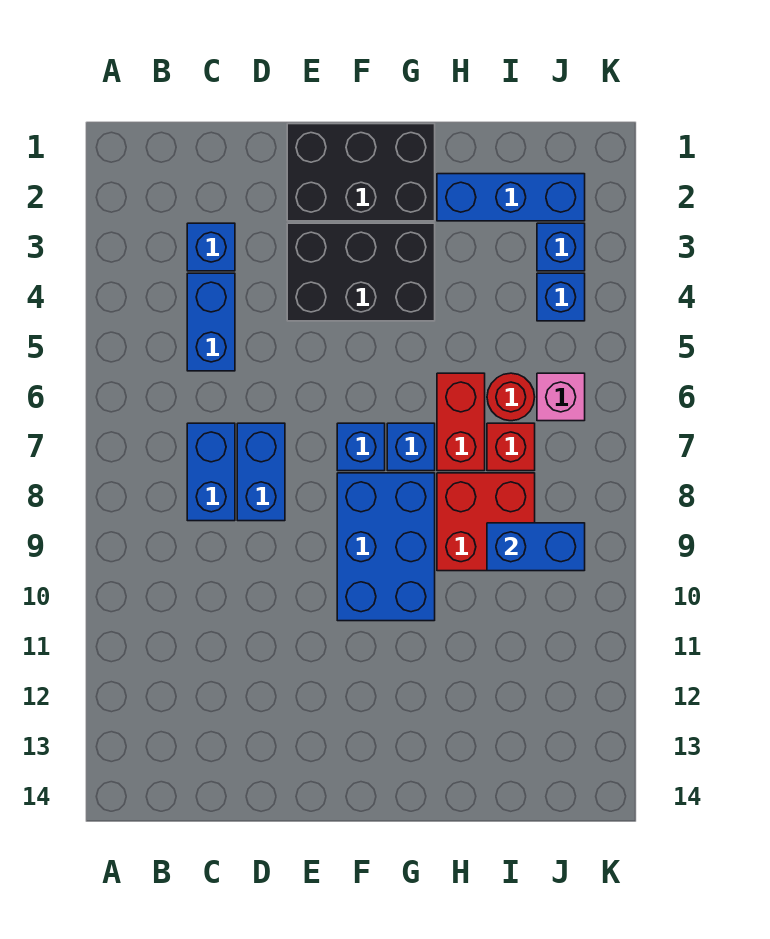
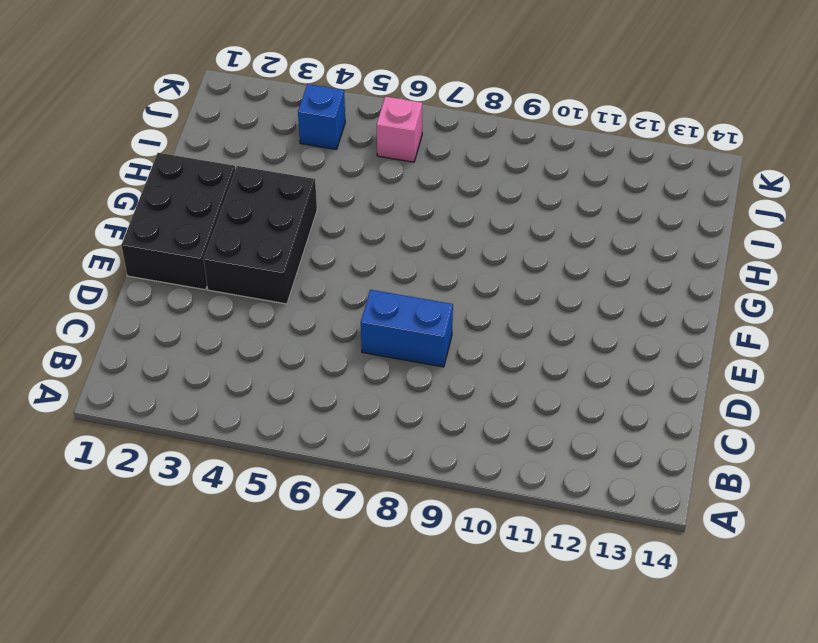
none -> blue 1x1 brick [187,223,235,271]
none -> blue 1x2 brick [187,273,235,371]
none -> blue 1x2 brick [187,423,235,521]

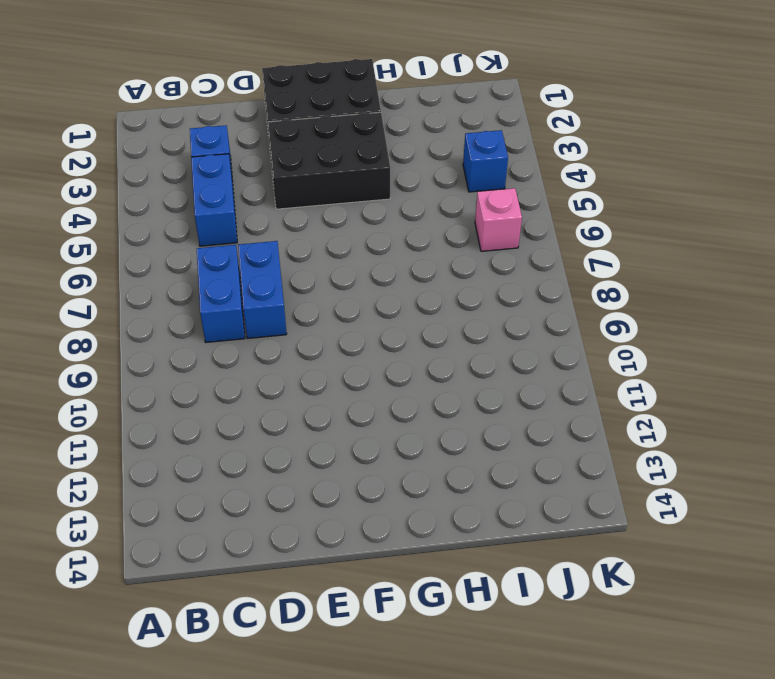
none -> blue 1x1 brick [337,423,385,471]
none -> blue 2x3 brick [337,473,435,621]
none -> blue 1x1 brick [387,423,435,471]

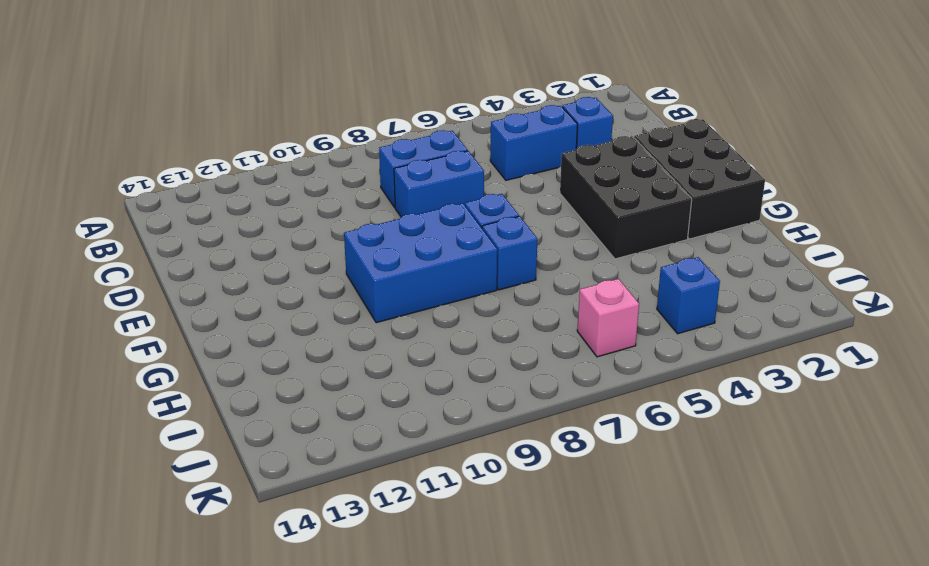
none -> blue 1x3 brick [437,174,585,221]
none -> red 1x2 brick [437,373,485,471]
none -> red 2x2 brick [437,473,535,571]

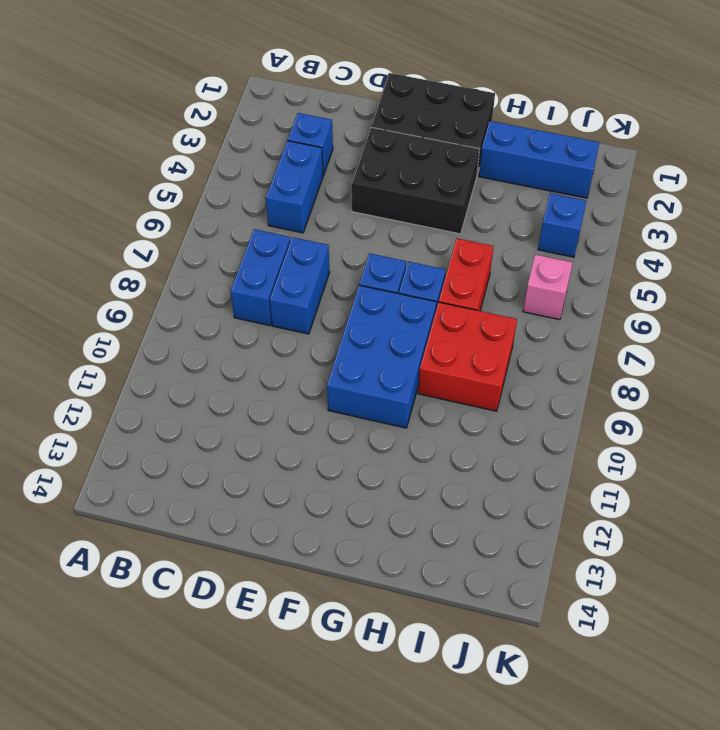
none -> red 1x1 round brick [487,373,535,421]
none -> red 1x1 brick [487,423,535,471]
none -> blue 1x1 brick [537,223,585,271]

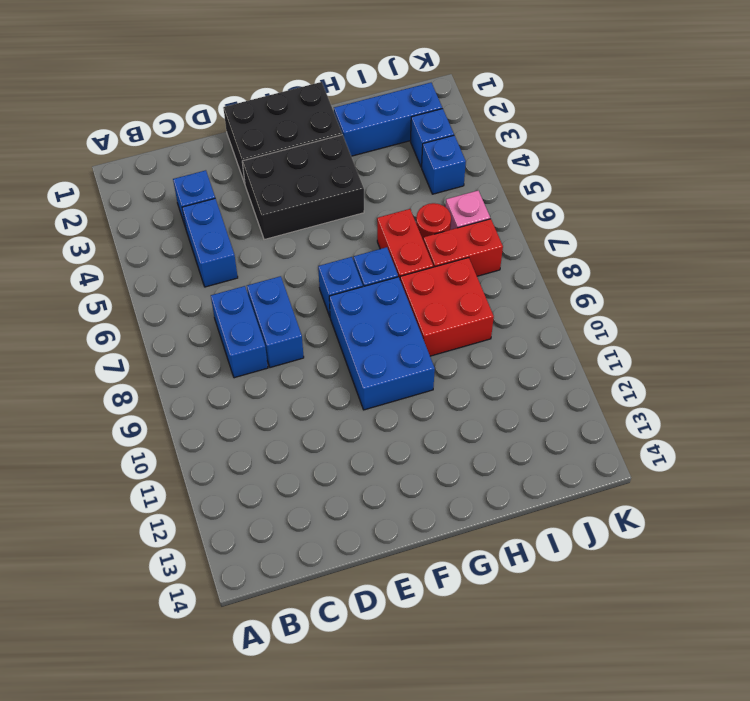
red 1x2 brick [423,219,503,276] -> red 1x1 brick [487,423,535,471]
none -> blue 1x2 brick [487,523,585,571]

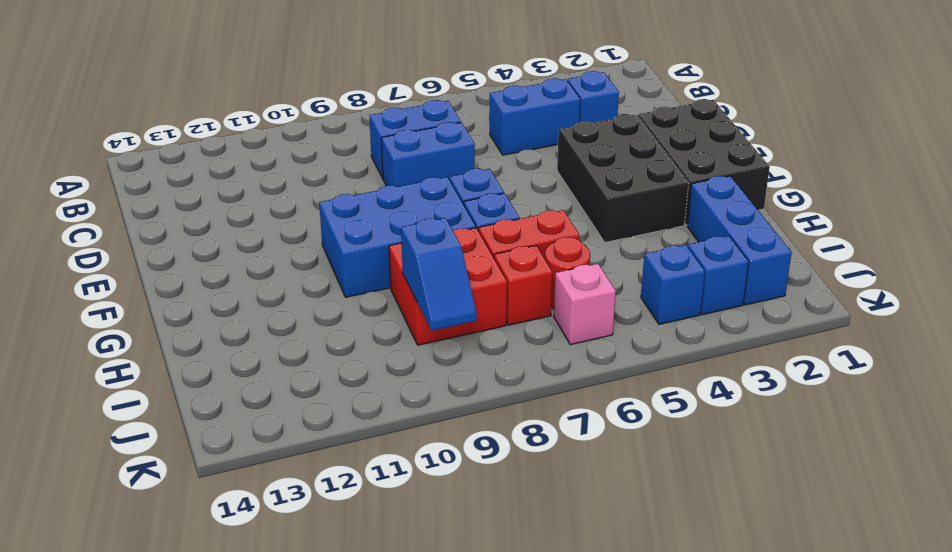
blue 1x2 slope [401,218,477,331] -> blue 1x2 brick [487,523,585,571]

